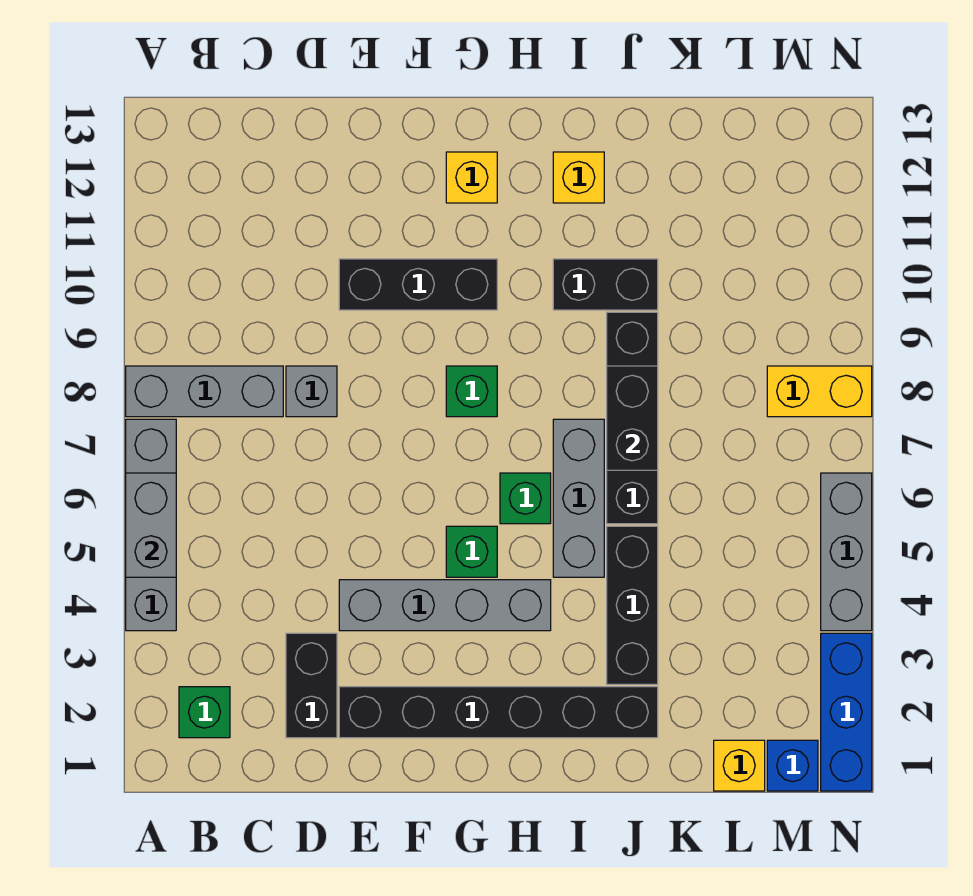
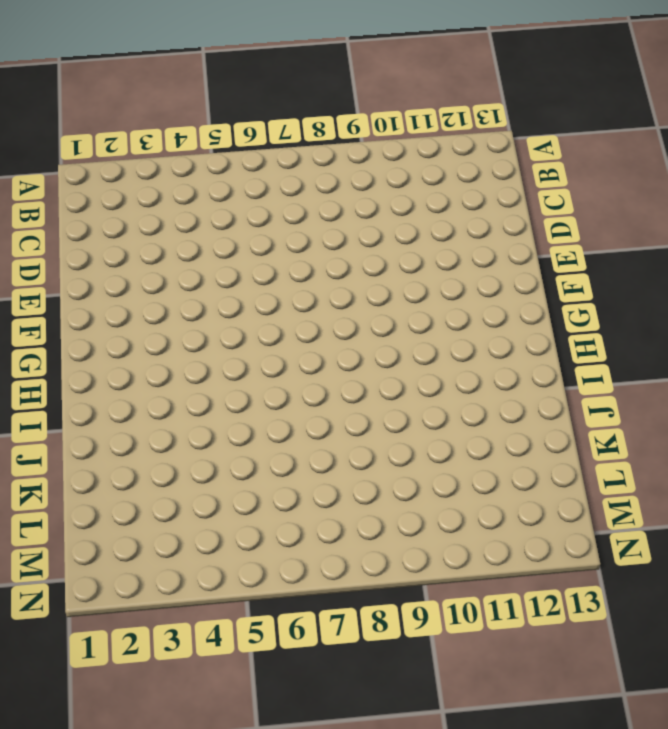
none -> grey 1x4 brick [126,419,176,631]
none -> grey 1x3 brick [126,366,283,417]
none -> green 1x1 brick [179,687,230,738]

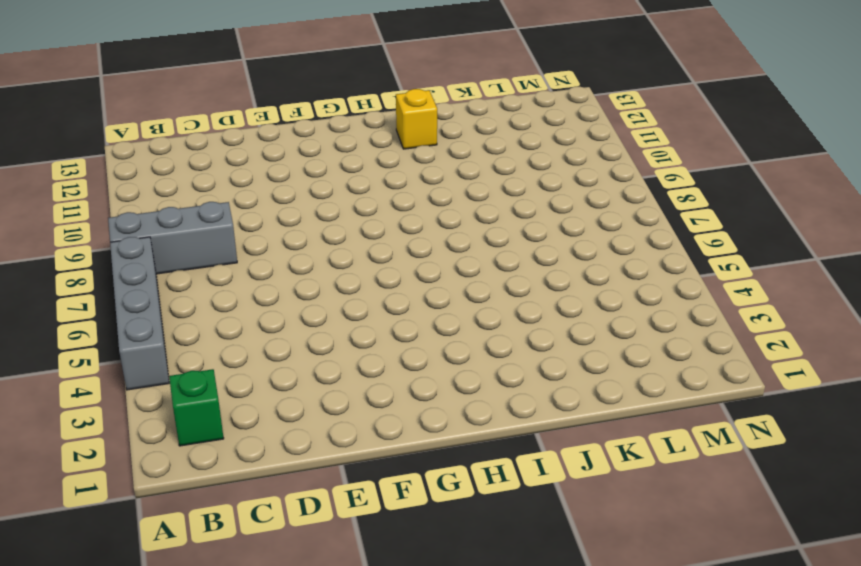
none -> black 1x2 brick [286,633,337,738]
none -> grey 1x1 brick [286,366,337,417]
none -> black 1x6 brick [339,687,658,738]

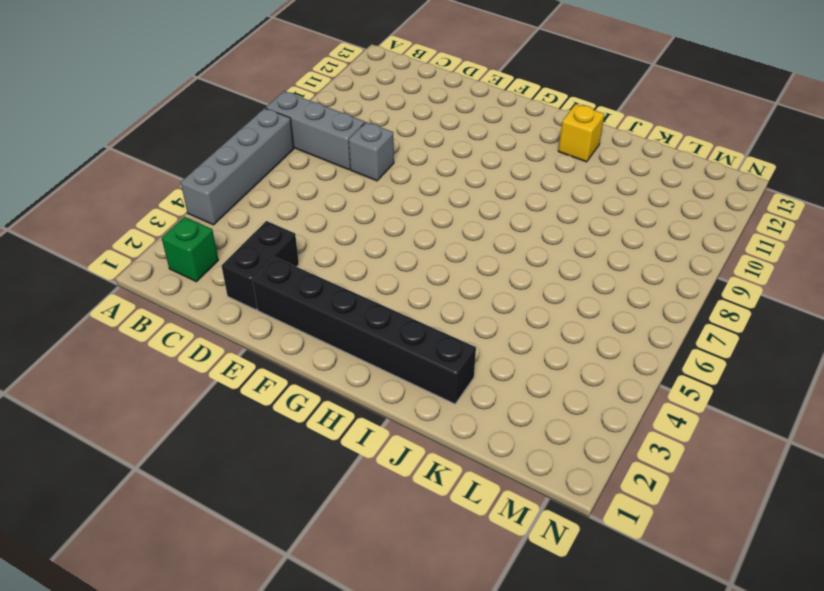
none -> grey 1x4 brick [339,580,551,631]
none -> black 1x3 brick [339,259,497,310]
none -> green 1x1 brick [446,526,497,577]

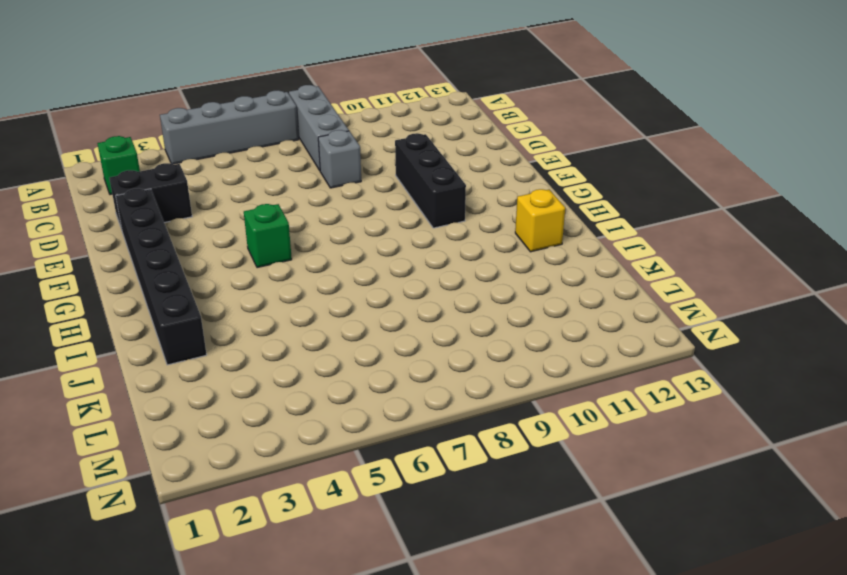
none -> grey 1x4 brick [339,580,551,631]
none -> green 1x1 brick [446,366,497,417]
none -> yellow 1x1 brick [446,152,497,203]

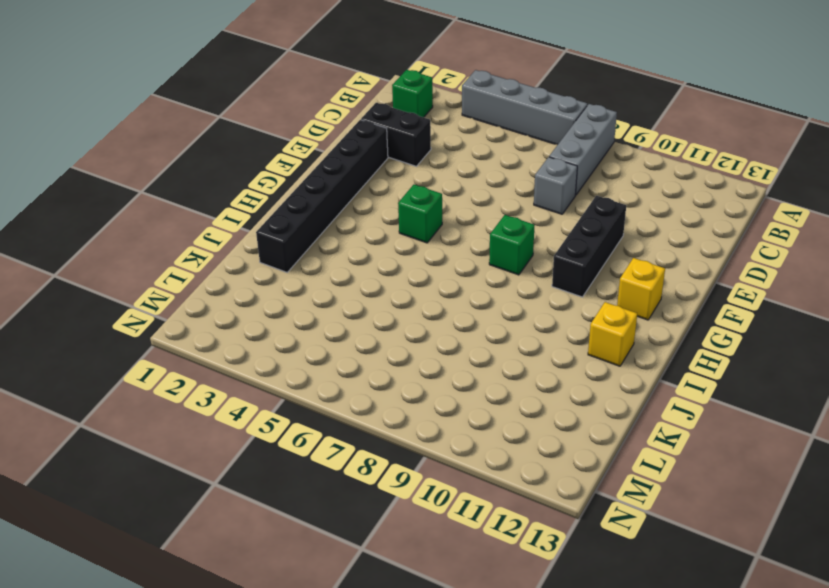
none -> grey 1x4 brick [339,580,551,631]
none -> green 1x1 brick [500,473,551,524]
none -> grey 1x3 brick [553,419,604,577]

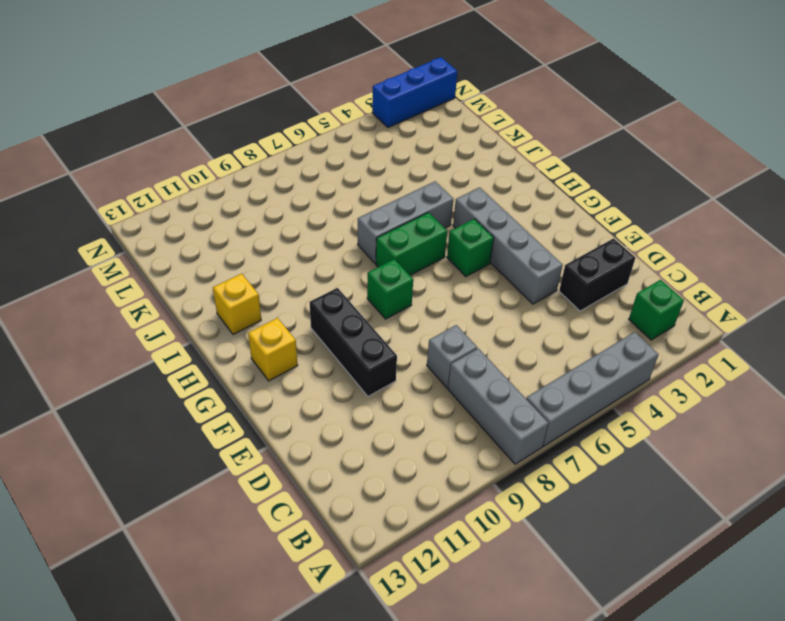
green 1x2 brick [376,212,447,275] -> green 1x1 brick [500,473,551,524]
none -> black 1x6 brick [339,687,658,738]
none -> black 1x2 brick [553,259,658,310]
none -> black 1x3 brick [607,526,658,684]

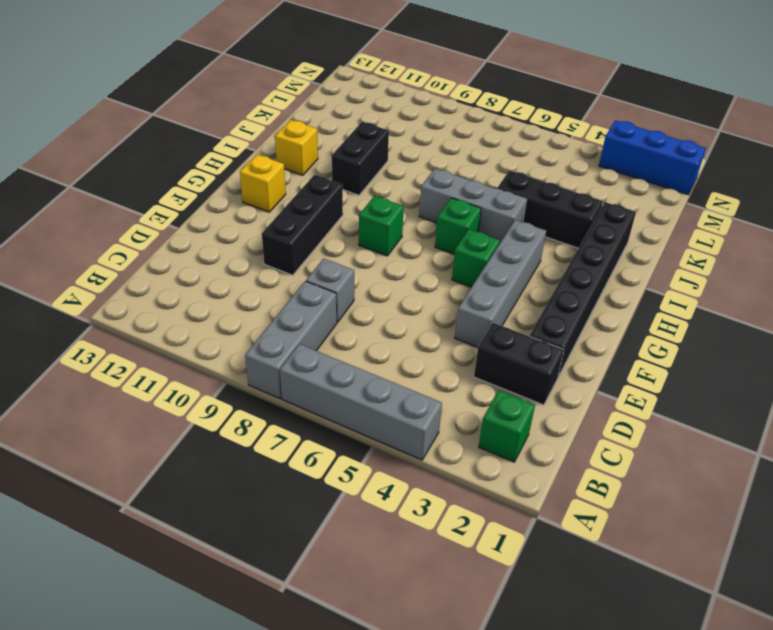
none -> black 1x4 brick [607,312,658,524]
none -> yellow 1x1 brick [714,740,765,791]
none -> blue 1x1 brick [767,740,818,791]

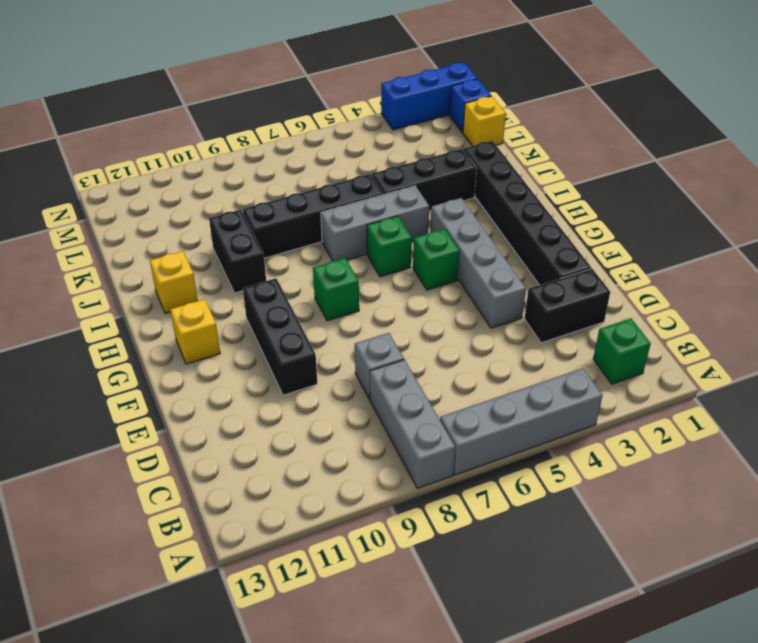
none -> yellow 1x2 brick [767,366,872,417]
none -> grey 1x3 brick [821,473,872,631]
none -> grey 1x2 brick [126,473,176,577]

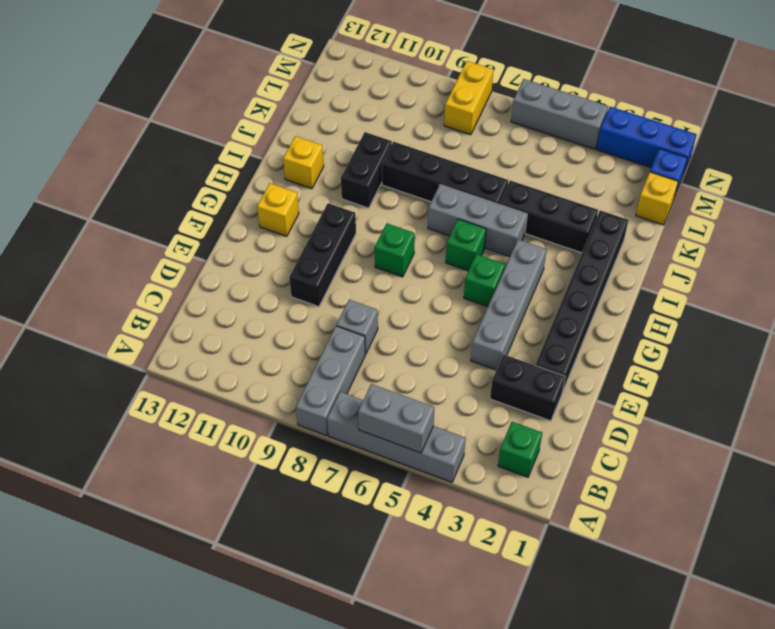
none -> black 1x2 brick [607,366,658,470]

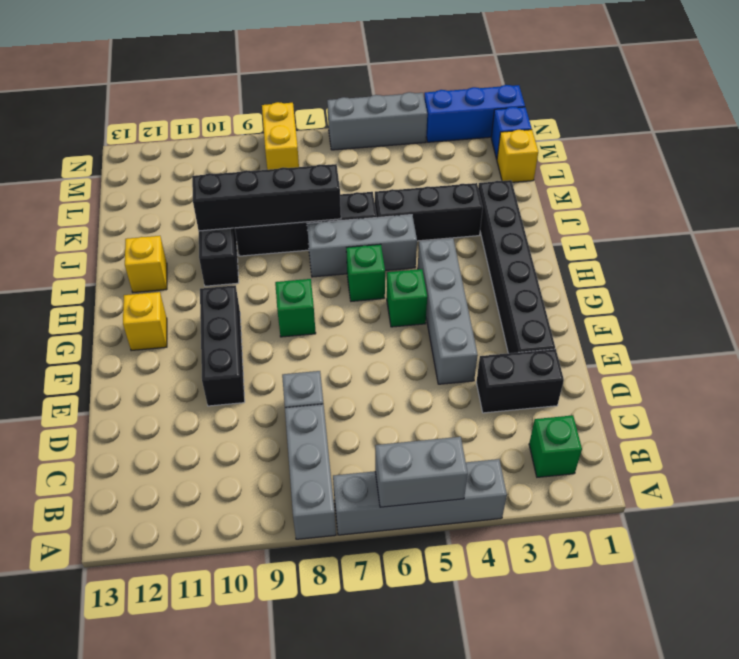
black 1x4 brick [192,164,341,231] -> black 1x2 brick [607,366,658,470]

